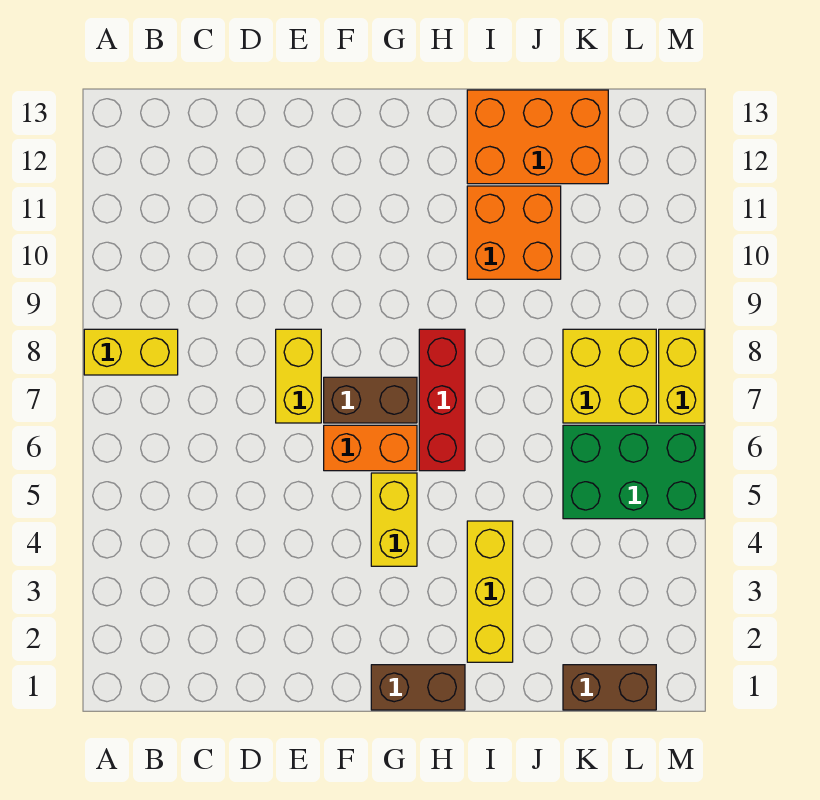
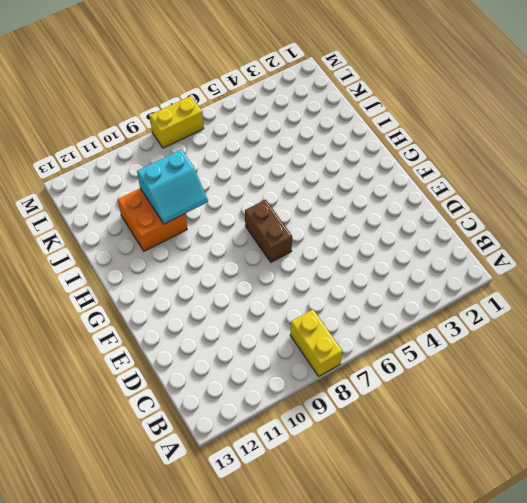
cyan 2x2 slope [137,150,208,224] -> none
none -> yellow 1x2 brick [276,329,321,423]
none -> orange 1x2 brick [324,425,417,471]
none -> brown 1x2 brick [371,665,465,710]

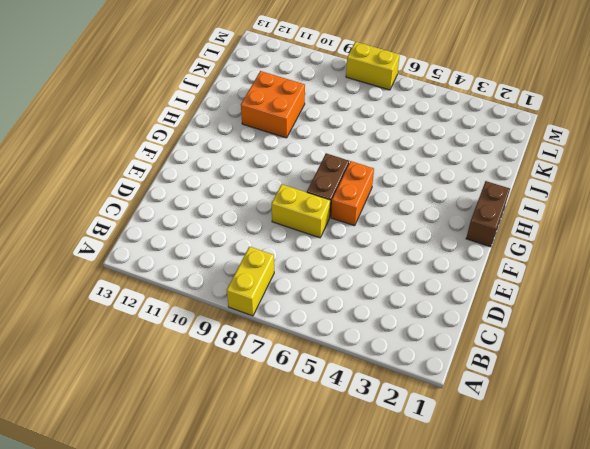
none -> yellow 1x2 brick [371,473,417,566]
none -> red 1x3 brick [419,329,465,471]
none -> yellow 1x3 brick [467,521,513,662]

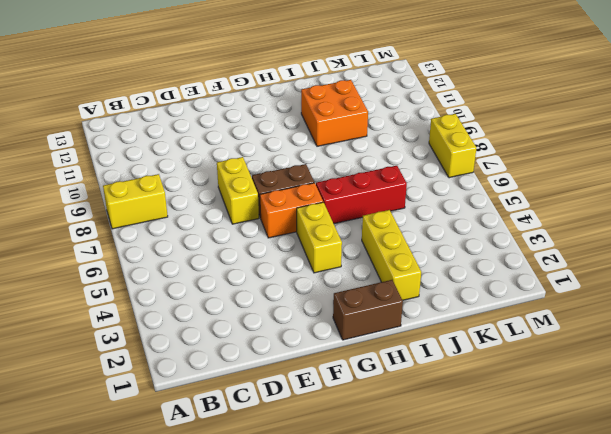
red 1x3 brick [316,166,407,224] -> red 1x3 brick turned to [419,329,465,471]
none -> orange 2x3 brick [467,90,608,184]
none -> brown 1x2 brick [563,665,656,710]
none -> green 2x3 brick [563,425,704,519]

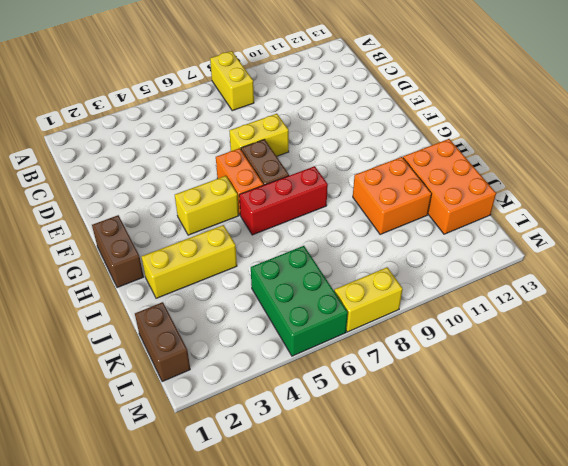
none -> yellow 2x2 brick [563,329,656,423]

